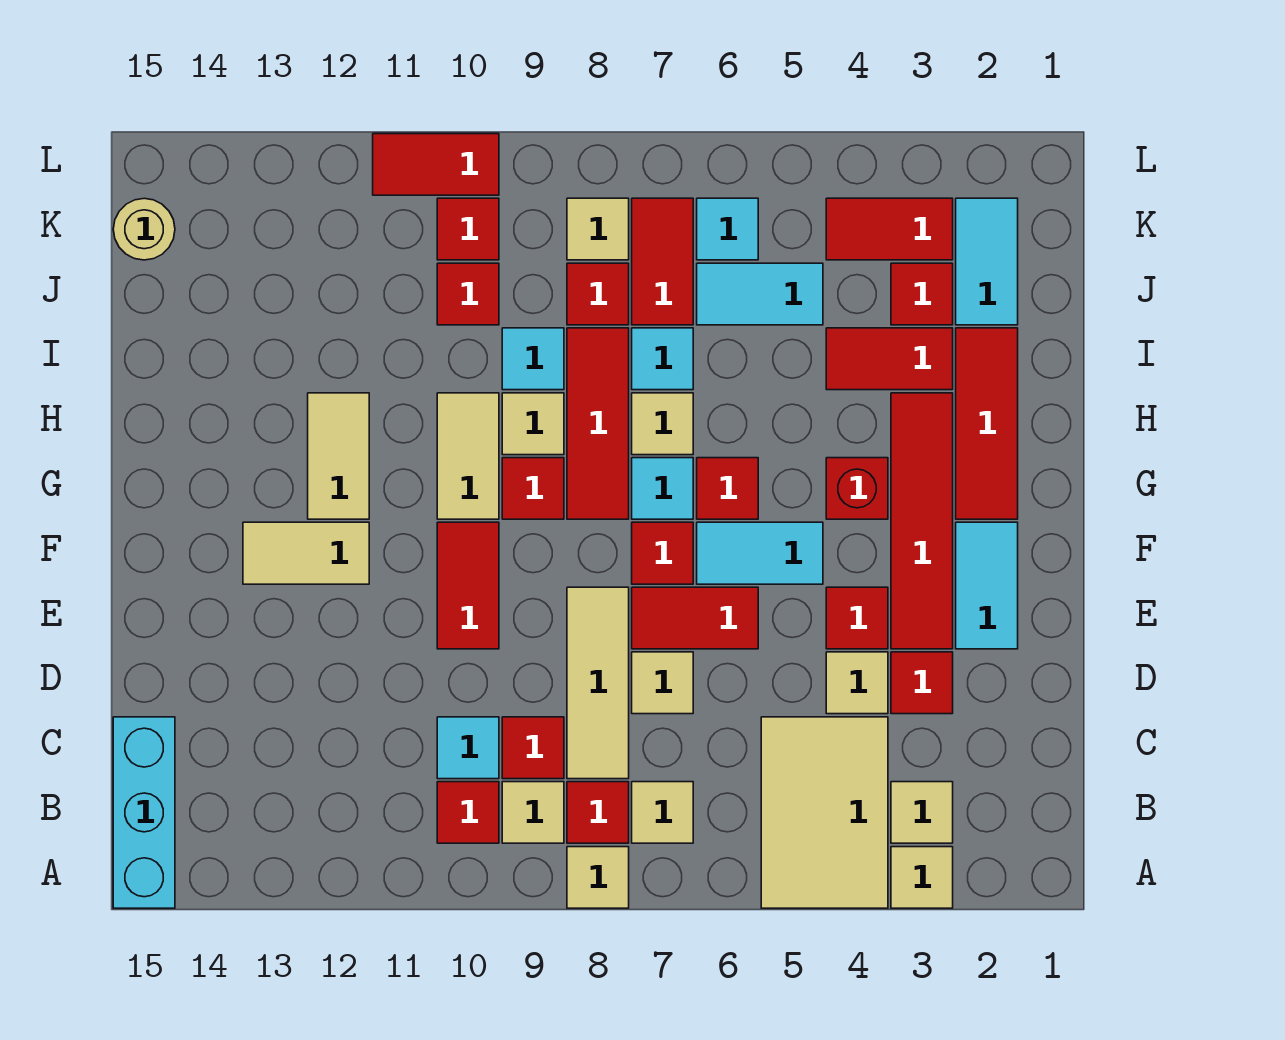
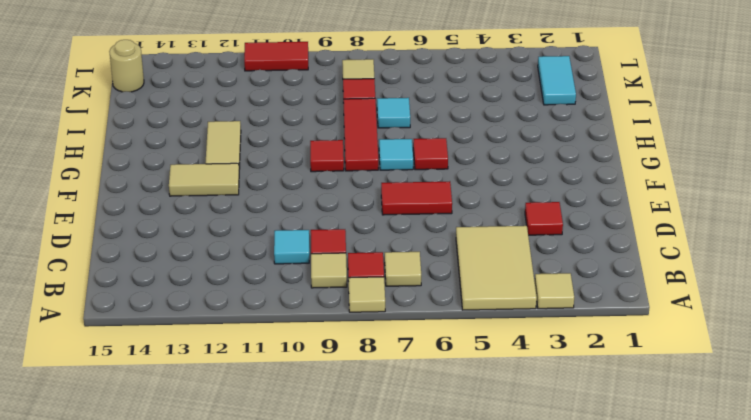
none -> cyan 1x3 brick [113,717,175,908]
none -> tan 1x1 tile [891,782,953,843]
none -> red 1x1 tile [437,782,499,843]
none -> tan 1x3 tile [567,587,629,779]

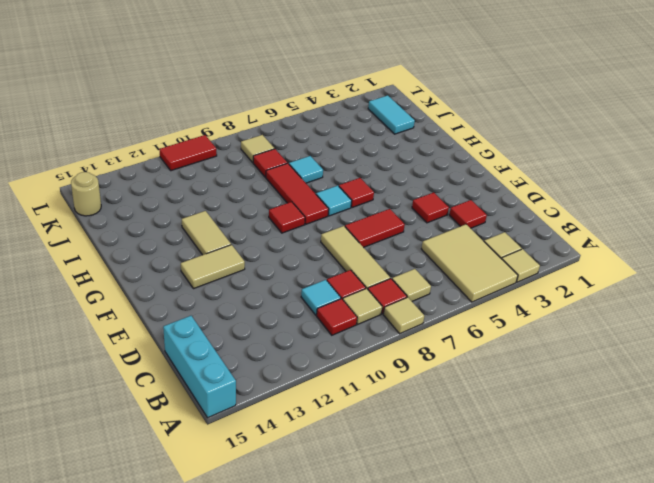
none -> tan 1x1 tile [826,652,888,714]
none -> tan 1x1 tile [632,652,693,714]
none -> cyan 1x2 tile [956,522,1018,649]
none -> red 1x4 tile [891,393,953,649]

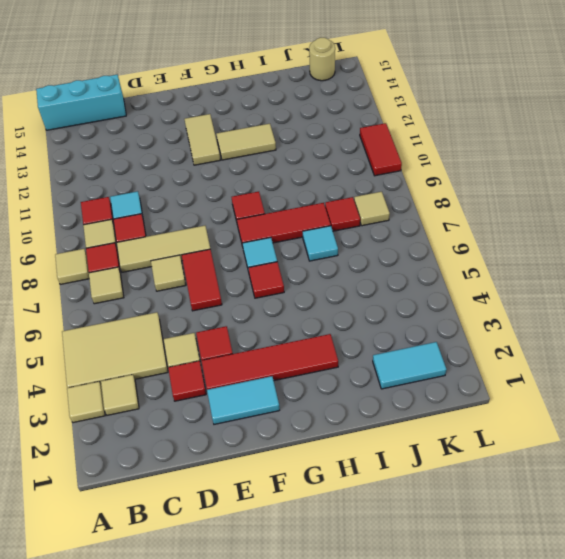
none -> red 1x2 tile [437,522,499,649]
none -> cyan 1x2 tile [697,522,823,584]
none -> red 1x1 tile [632,522,693,584]
none -> red 1x3 tile [956,328,1018,519]

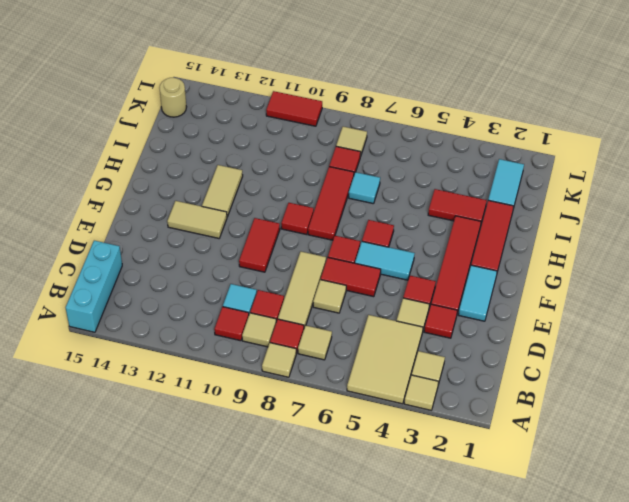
none -> red 1x1 brick [826,458,888,519]
none -> cyan 1x1 tile [632,458,693,519]
none -> tan 1x2 tile [437,393,499,519]
none -> tan 1x1 tile [632,393,693,455]

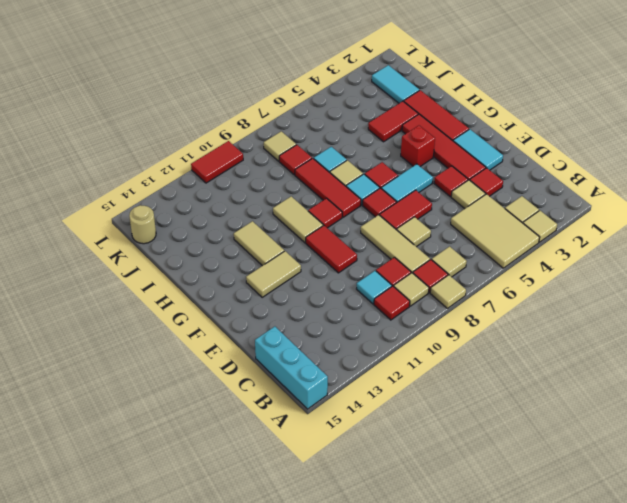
none -> tan 1x1 tile [502,393,564,455]
none -> cyan 1x1 tile [502,328,564,390]
none -> red 1x1 tile [891,263,953,325]
none -> cyan 1x2 tile [697,263,823,325]

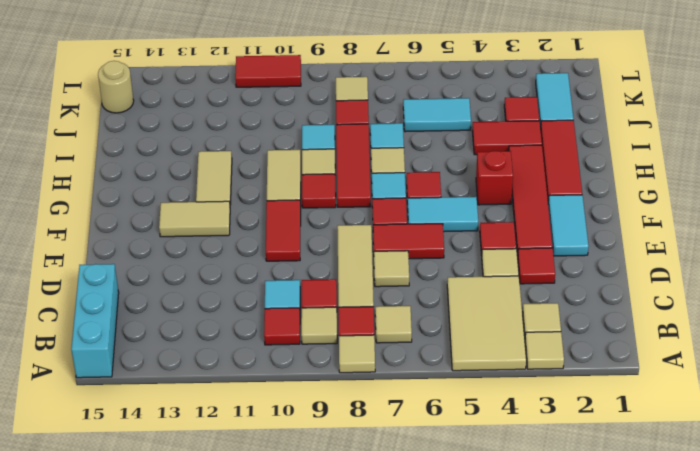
none -> red 1x2 tile [632,198,693,325]
none -> red 1x1 tile [437,263,499,325]
none -> red 1x2 tile [826,198,953,260]
none -> cyan 1x1 tile [697,198,758,260]

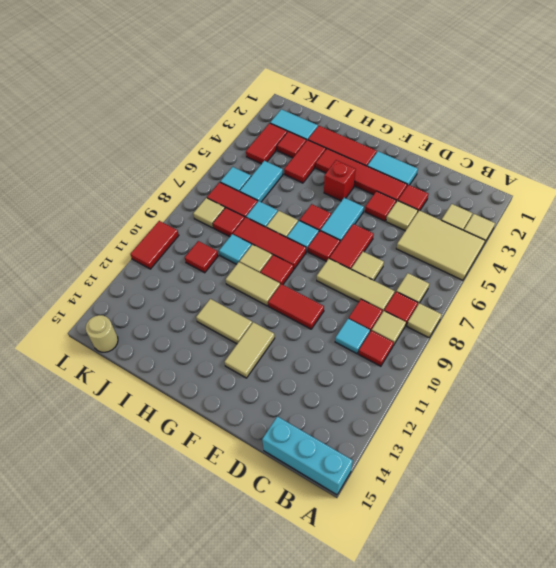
none -> red 1x1 tile [437,198,499,260]

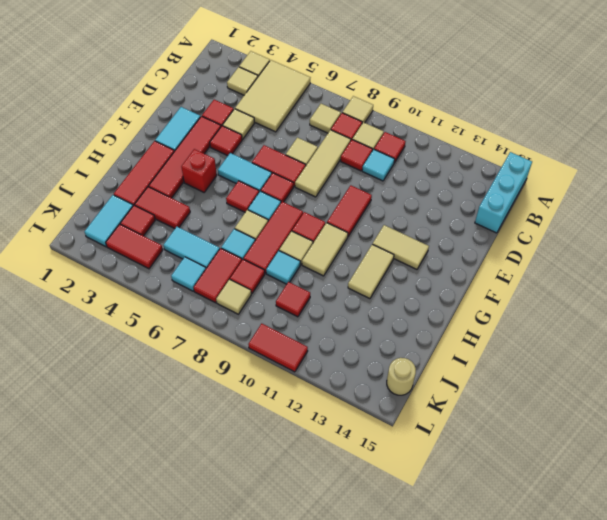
none -> red 1x1 tile [437,198,499,260]

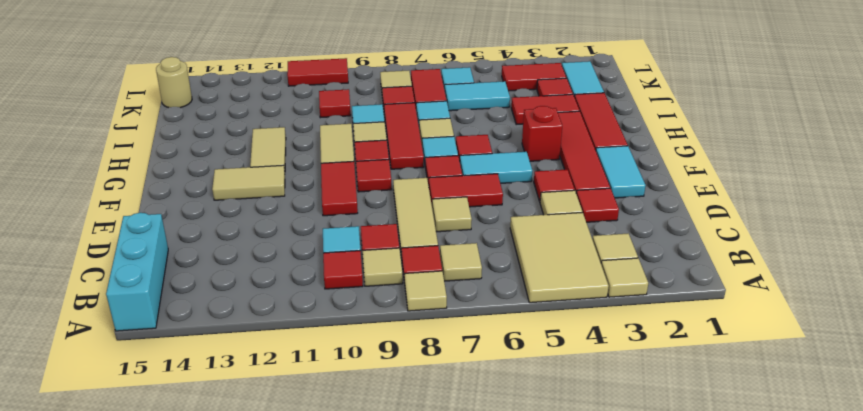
red 1x1 tile [356,159,392,192] -> red 1x1 tile moved to [437,198,499,260]

